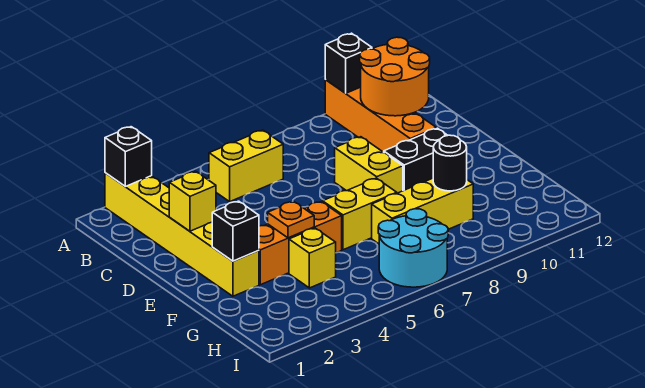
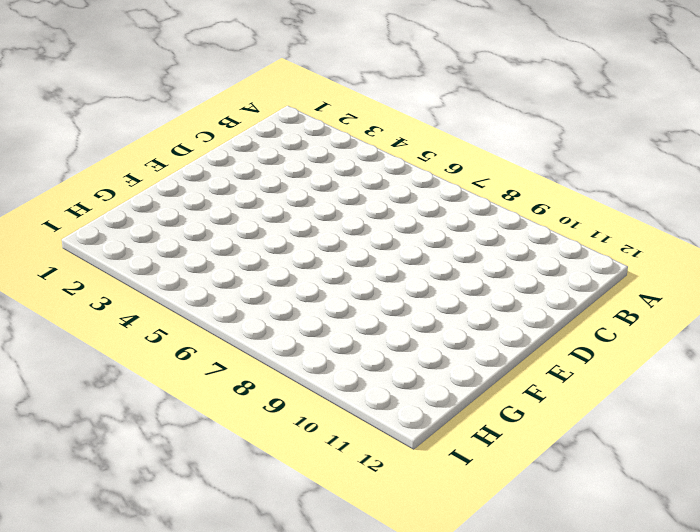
none -> yellow 1x6 brick [105,173,259,296]
none -> orange 1x4 brick [325,80,436,152]
none -> yellow 1x2 brick [209,130,283,202]

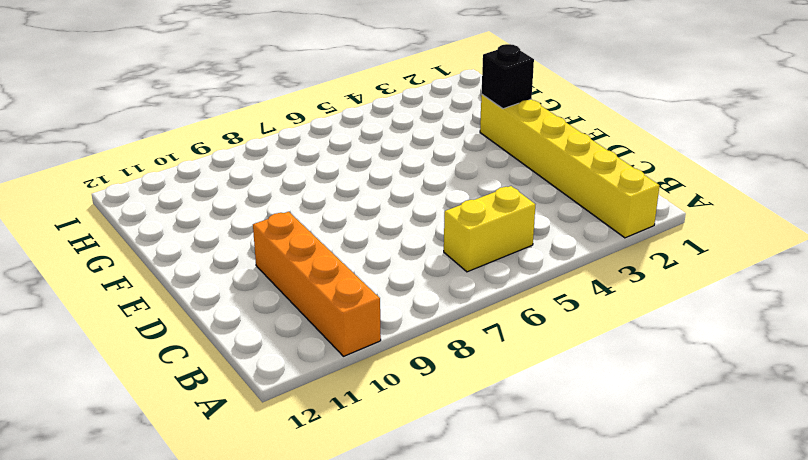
none -> yellow 1x2 brick [335,137,403,193]
none -> black 1x2 brick [384,128,448,191]
none -> orange 1x3 brick [259,202,342,285]

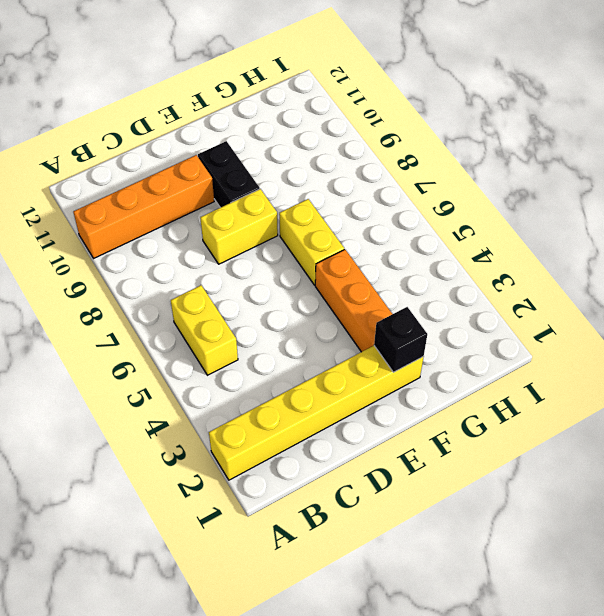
none -> yellow 1x1 brick [289,228,336,288]
none -> yellow 1x3 brick [372,178,473,244]
none -> cyan 2x2 round brick [378,209,448,287]

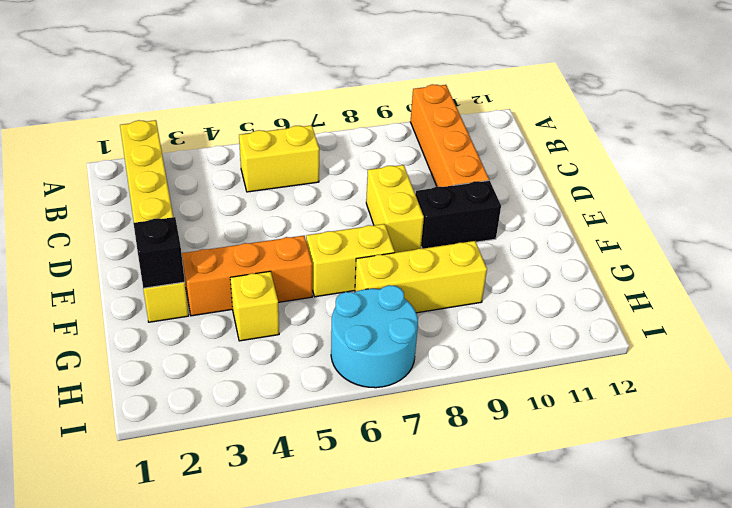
none -> black 1x1 brick [105,127,152,186]
none -> black 1x1 brick [325,33,372,93]
none -> orange 2x2 round brick [360,37,430,116]

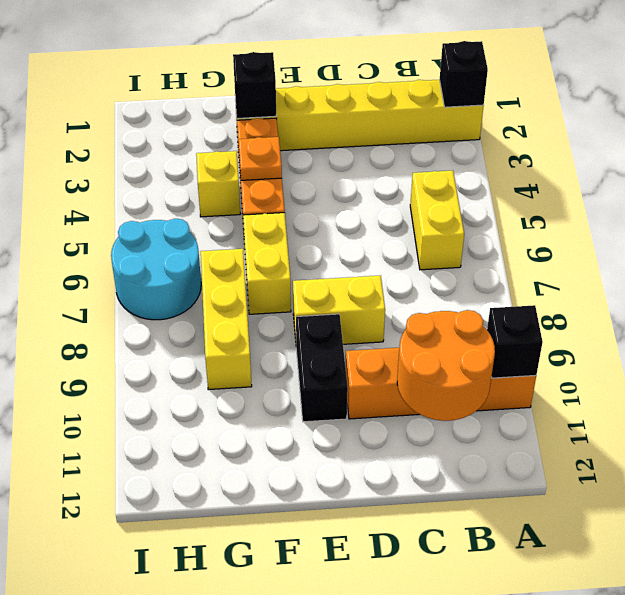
none -> yellow 1x1 brick [169,171,216,231]
none -> black 1x1 round brick [433,135,467,191]

